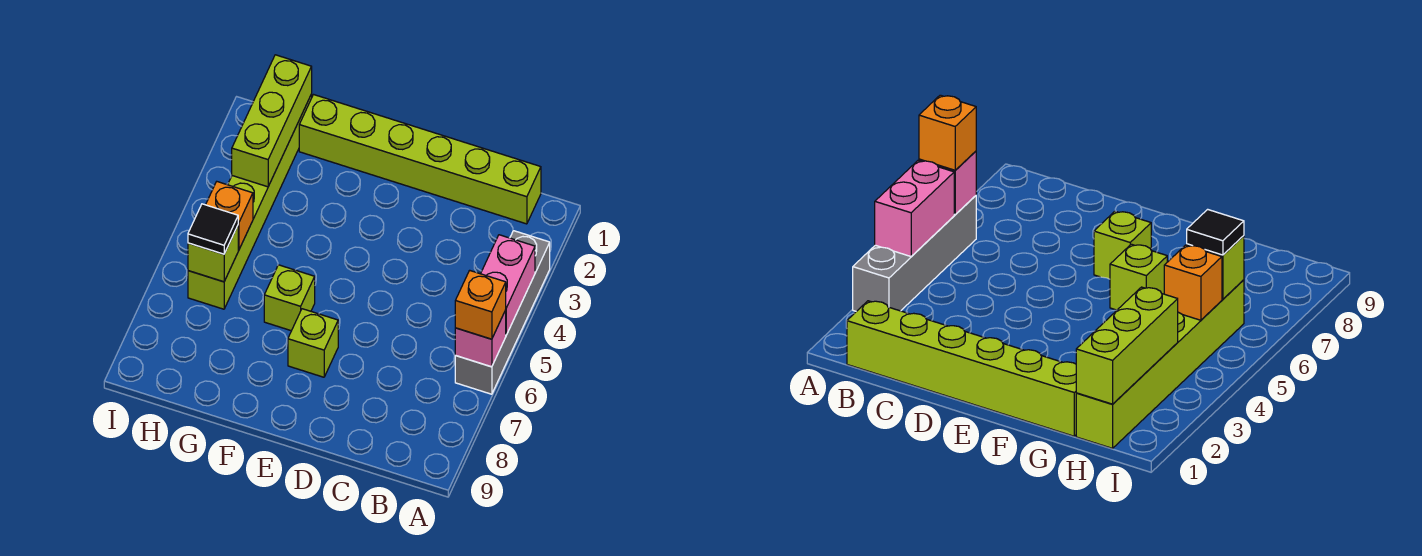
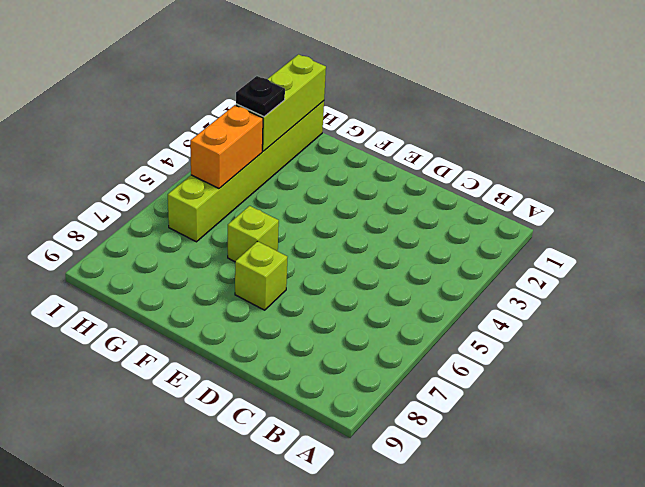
black 1x1 plate [236,76,285,117] -> none
orange 1x2 brick [190,105,263,188] -> orange 1x1 brick [206,182,253,250]
none -> grey 1x4 brick [455,231,550,394]
none -> lime 1x6 brick [299,95,541,224]
none -> pink 1x2 brick [481,235,535,335]

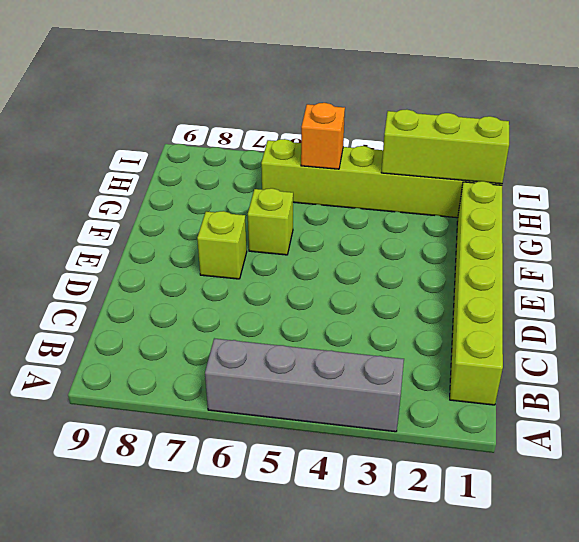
none -> pink 1x2 brick [481,235,535,335]
none -> pink 1x1 brick [455,310,506,367]
none -> lime 1x1 brick [188,226,238,282]

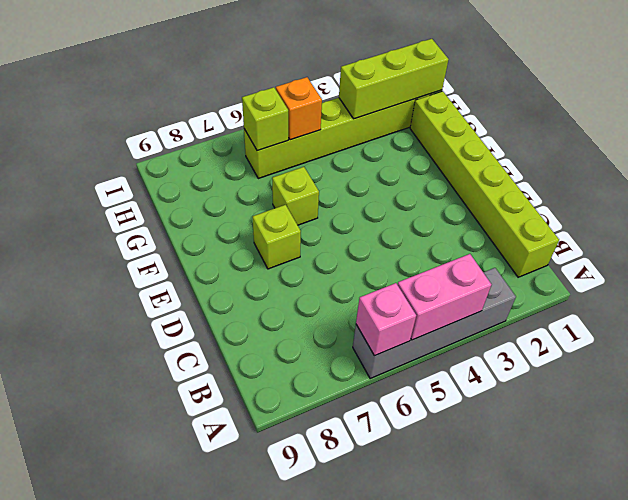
none -> orange 1x1 brick [455,270,506,339]
none -> black 1x1 tile [188,204,238,254]

